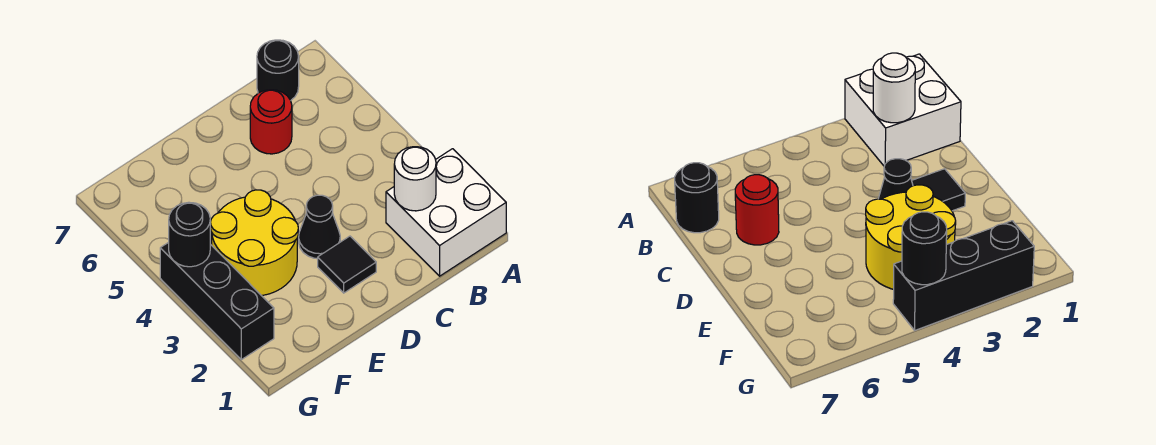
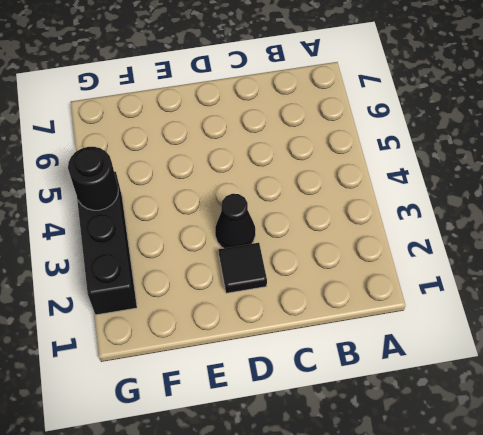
none -> white 2x2 brick [386,149,506,276]
none -> black 1x1 round brick [257,40,299,100]

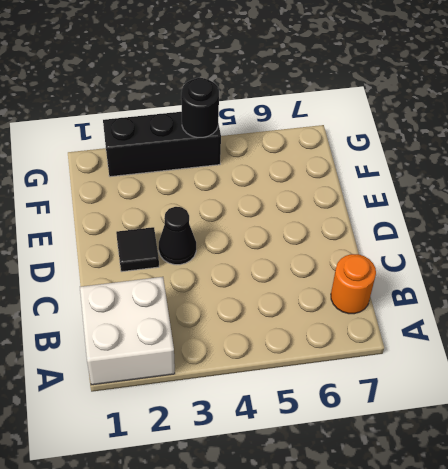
orange 1x1 round brick [331,254,376,314] -> black 1x1 round brick [257,40,299,100]
none -> red 1x1 round brick [250,90,292,154]
none -> yellow 2x2 round brick [211,190,298,296]

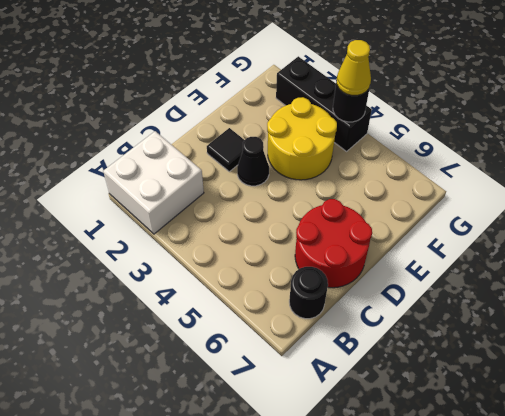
red 2x2 round brick [295,199,372,288] -> red 1x1 round brick [250,90,292,154]
yellow 1x1 cone [336,40,371,95] -> none
none -> white 1x1 round brick [394,147,436,211]

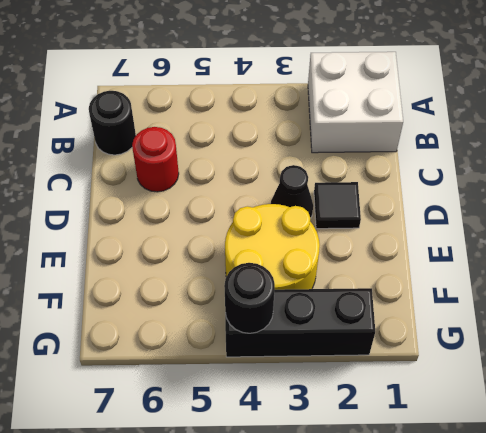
none -> white 1x1 round brick [394,147,436,211]

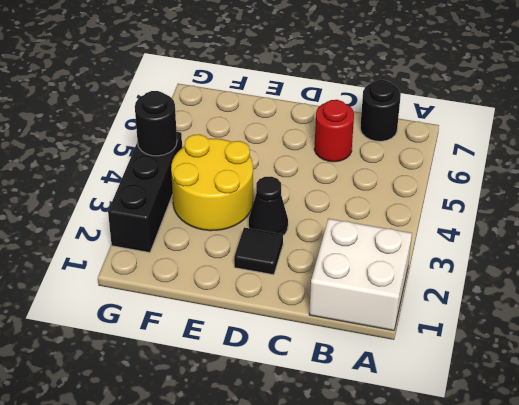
none -> white 1x1 round brick [394,147,436,211]

